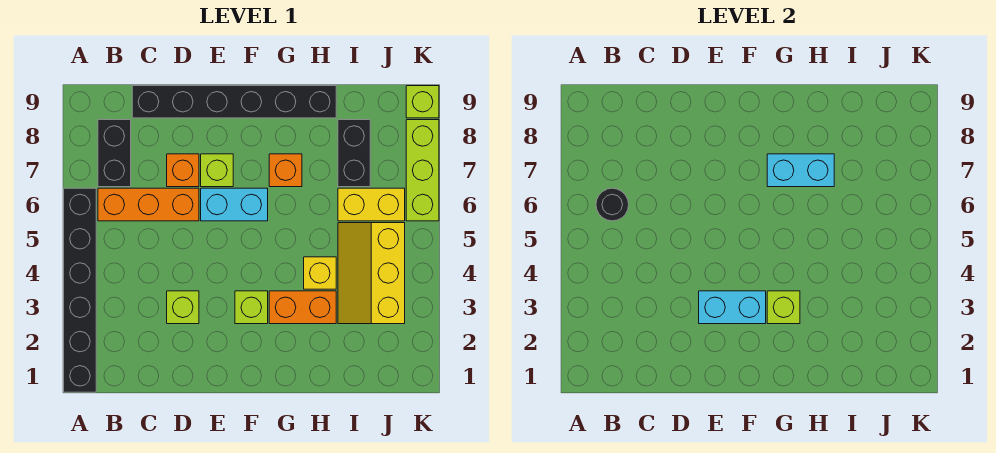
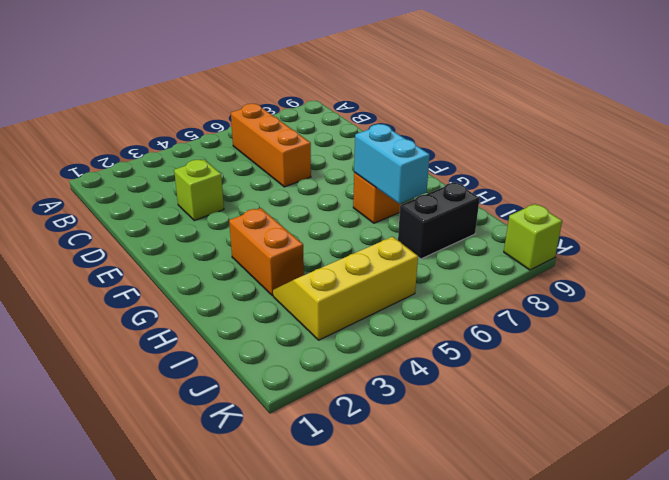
none -> black 1x6 brick [64,188,96,392]
none -> black 1x2 brick [98,120,131,187]
none -> black 1x6 brick [132,86,336,118]

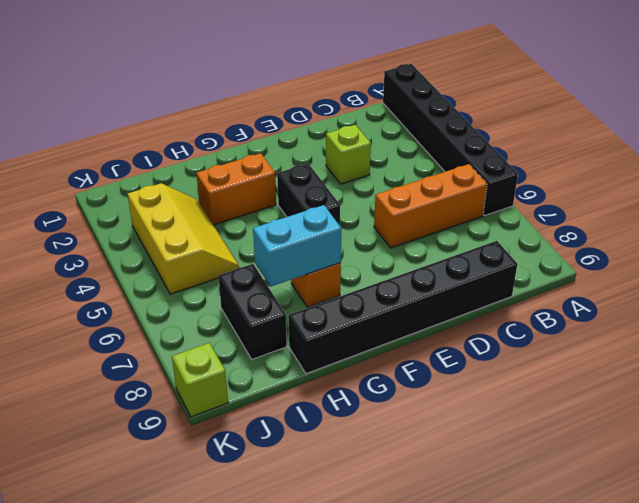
black 1x2 brick [277,164,340,225] -> black 1x2 brick moved to [98,120,131,187]
none -> orange 1x1 brick [167,154,199,187]
none -> cyan 1x2 brick [201,188,268,221]
none -> lime 1x1 brick [201,154,233,187]

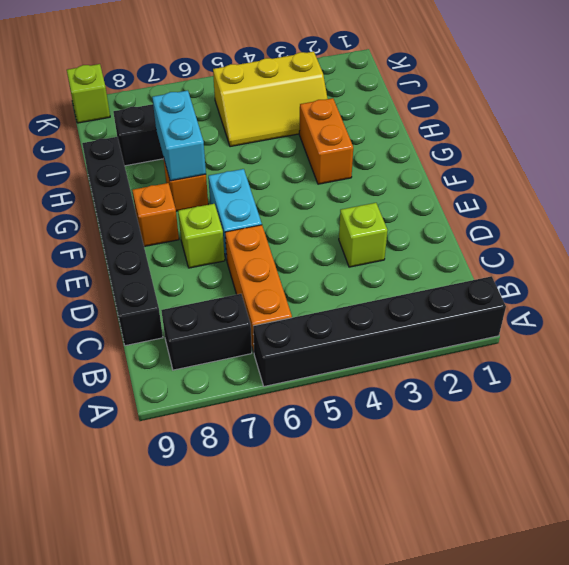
orange 1x1 brick [132,183,179,246] -> orange 1x1 brick moved to [167,154,199,187]
none -> lime 1x1 brick [235,291,268,324]
none -> yellow 1x1 brick [304,257,336,289]
none -> yellow 1x2 brick [338,188,405,221]

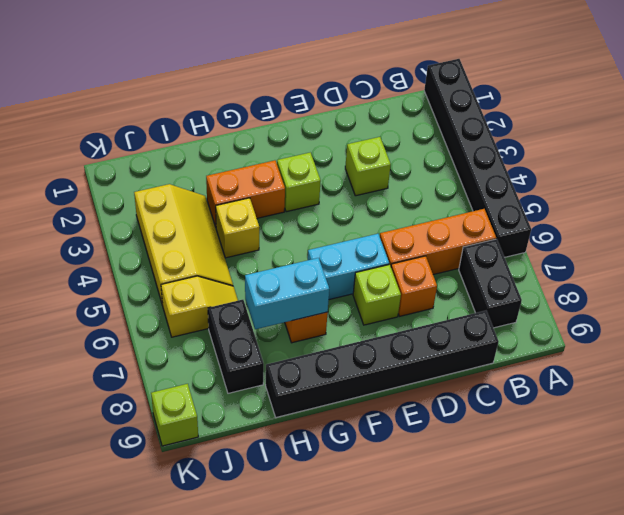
yellow 1x2 slope [161,276,238,337] -> yellow 1x2 brick [338,188,405,221]
none -> lime 1x3 brick [406,120,439,221]
none -> black 1x1 round brick [596,188,629,221]
none -> cyan 1x2 brick [699,291,766,324]

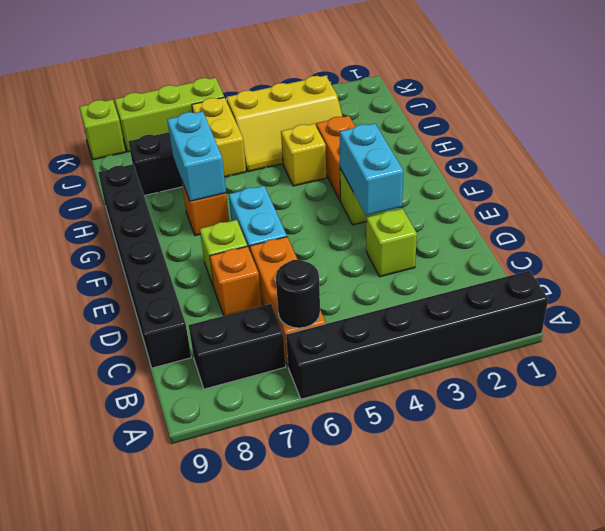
none -> lime 1x1 brick [767,291,800,324]

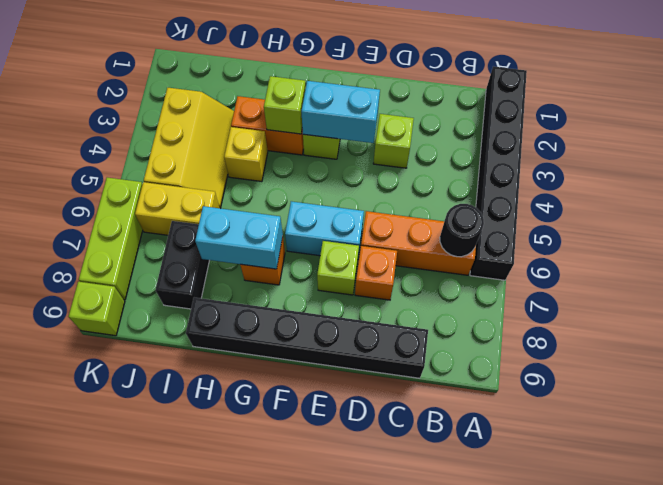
none -> black 1x2 brick [98,120,131,187]

